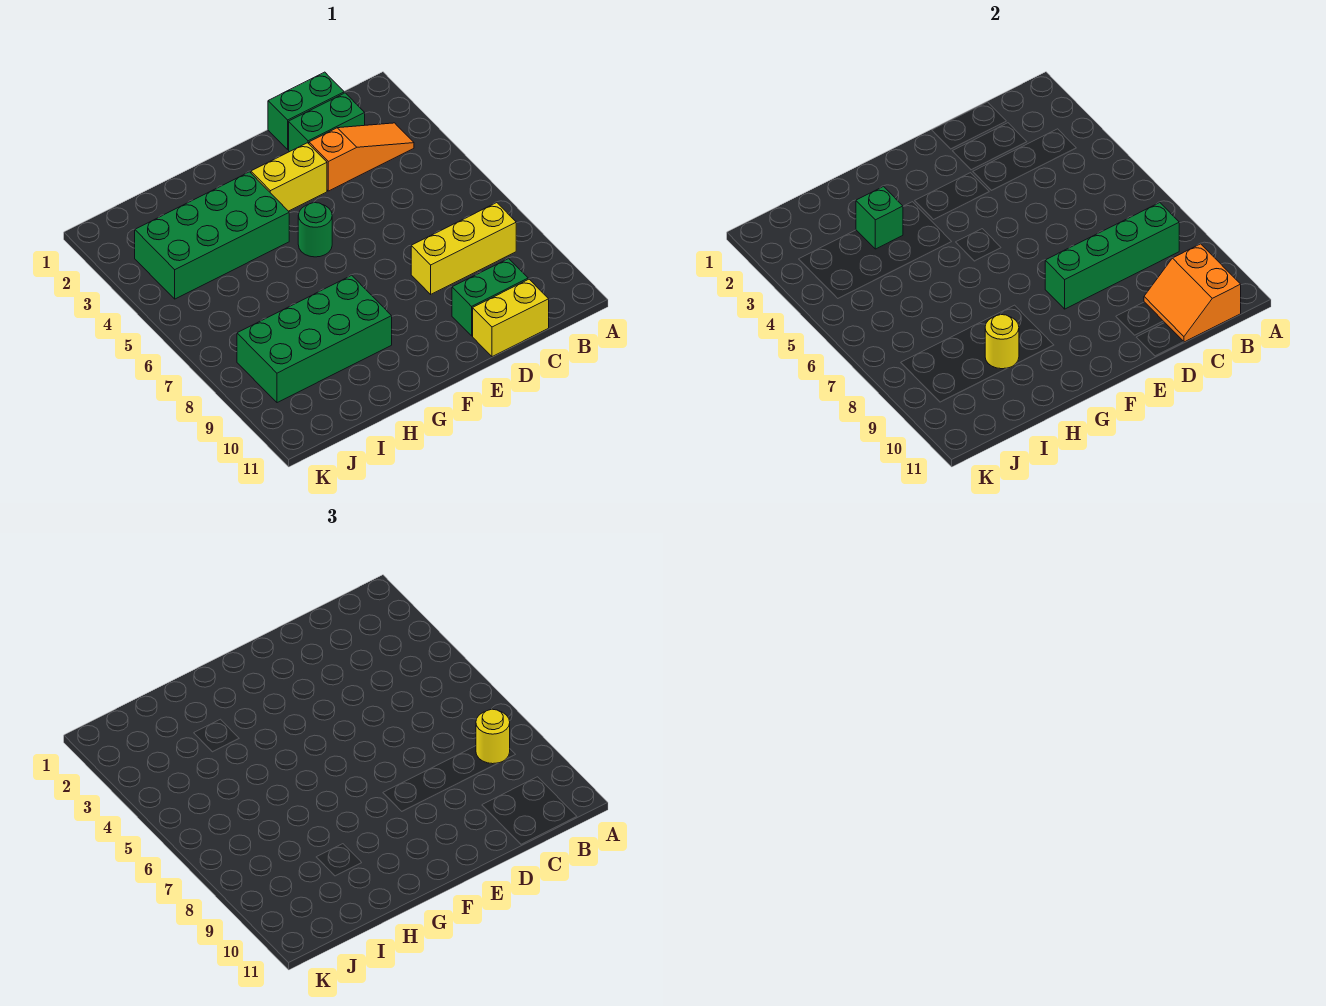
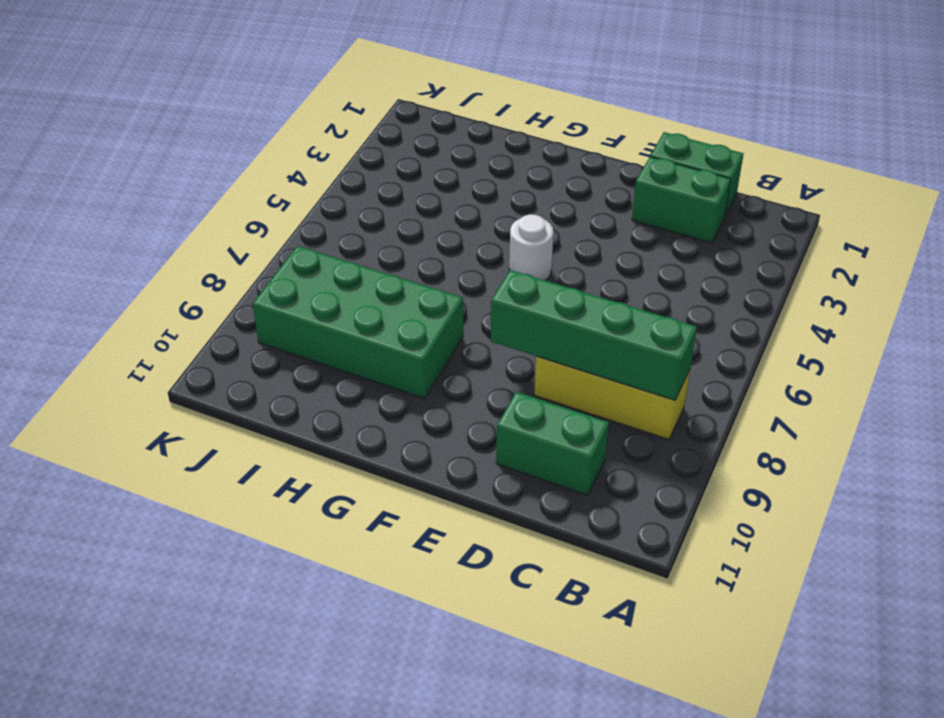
white 1x1 round brick [509,214,553,280] -> green 1x1 round brick [298,203,332,257]
none -> orange 1x3 slope [309,123,414,191]
none -> yellow 1x2 brick [473,279,549,357]
none -> yellow 1x2 brick [251,143,327,211]

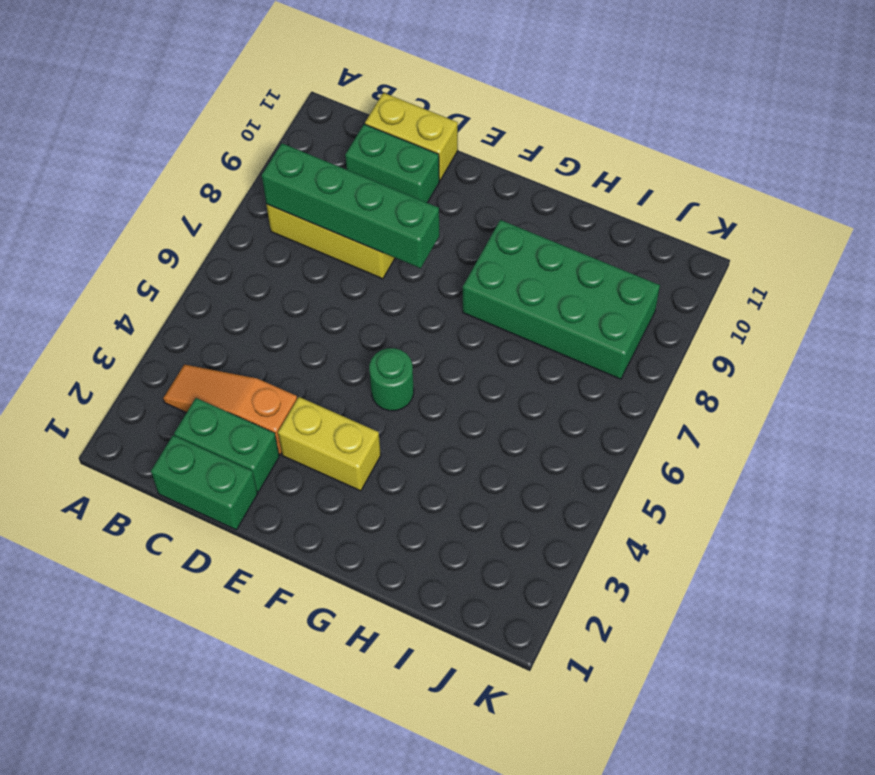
none -> green 2x4 brick [135,172,289,299]
none -> orange 2x2 slope [1144,244,1241,342]
none -> green 1x1 brick [856,187,903,249]

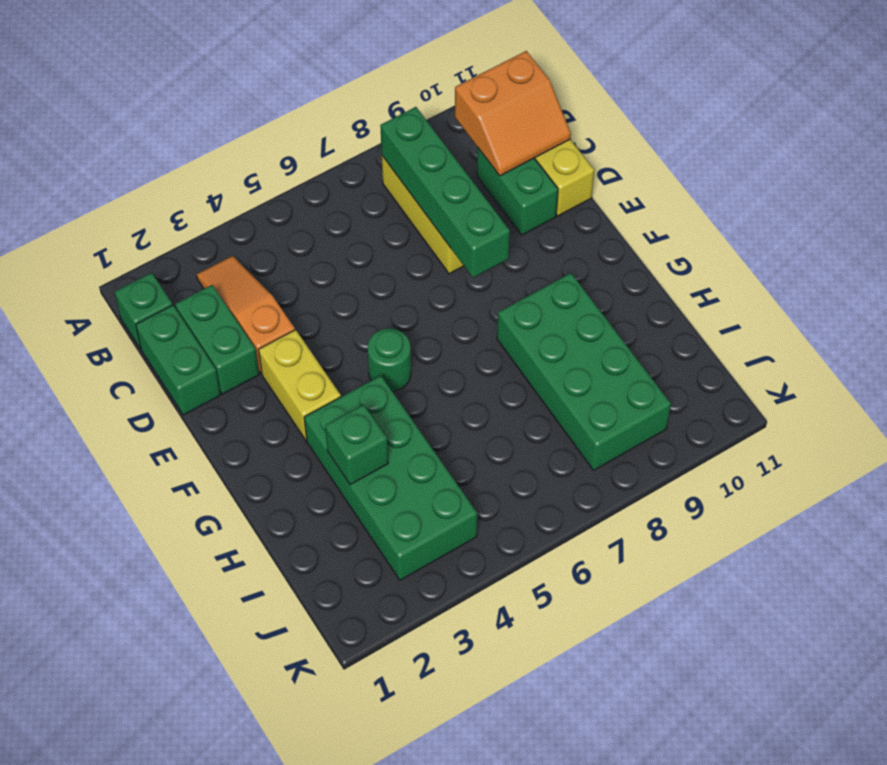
green 1x1 brick [115,273,172,349] -> none
none -> yellow 1x1 round brick [985,315,1019,369]
none -> yellow 1x1 round brick [476,709,510,764]

